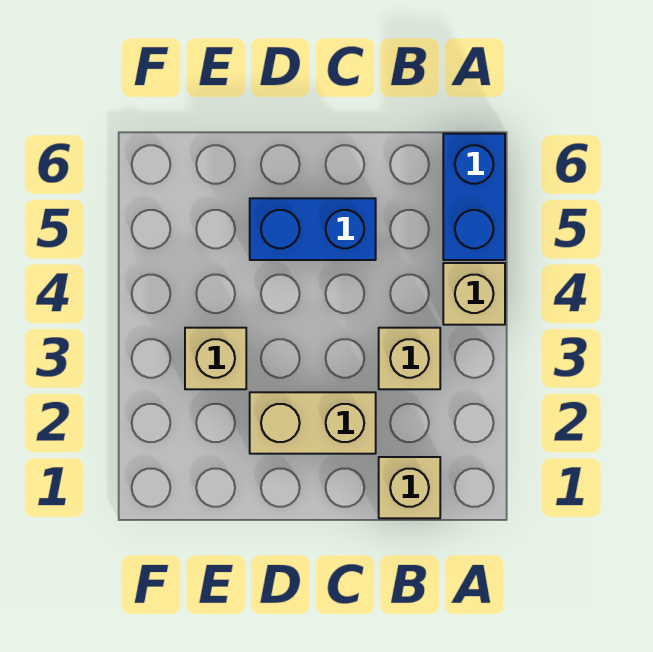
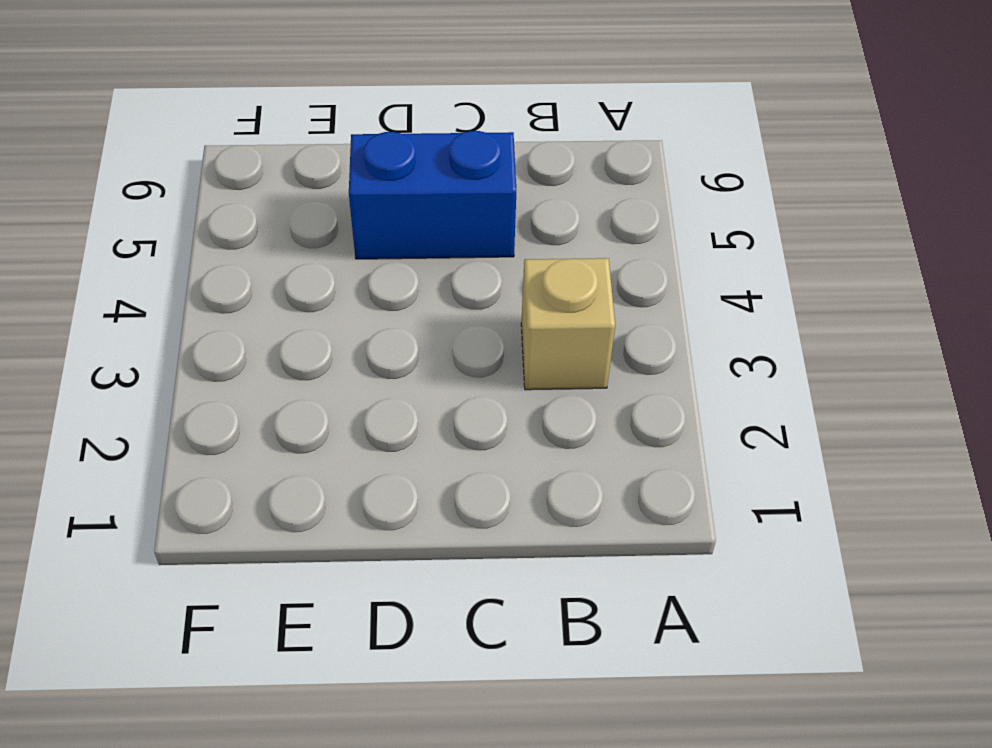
none -> tan 1x1 brick [443,263,505,325]
none -> blue 1x2 brick [443,134,505,260]

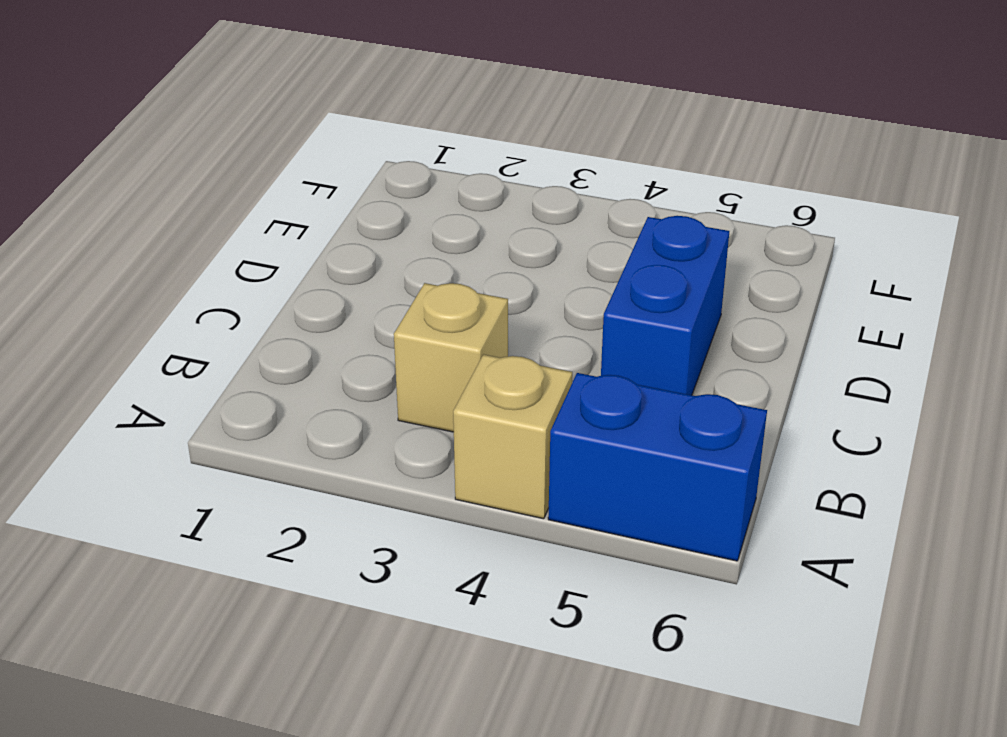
none -> tan 1x1 brick [379,457,440,518]
none -> tan 1x2 brick [250,392,376,454]

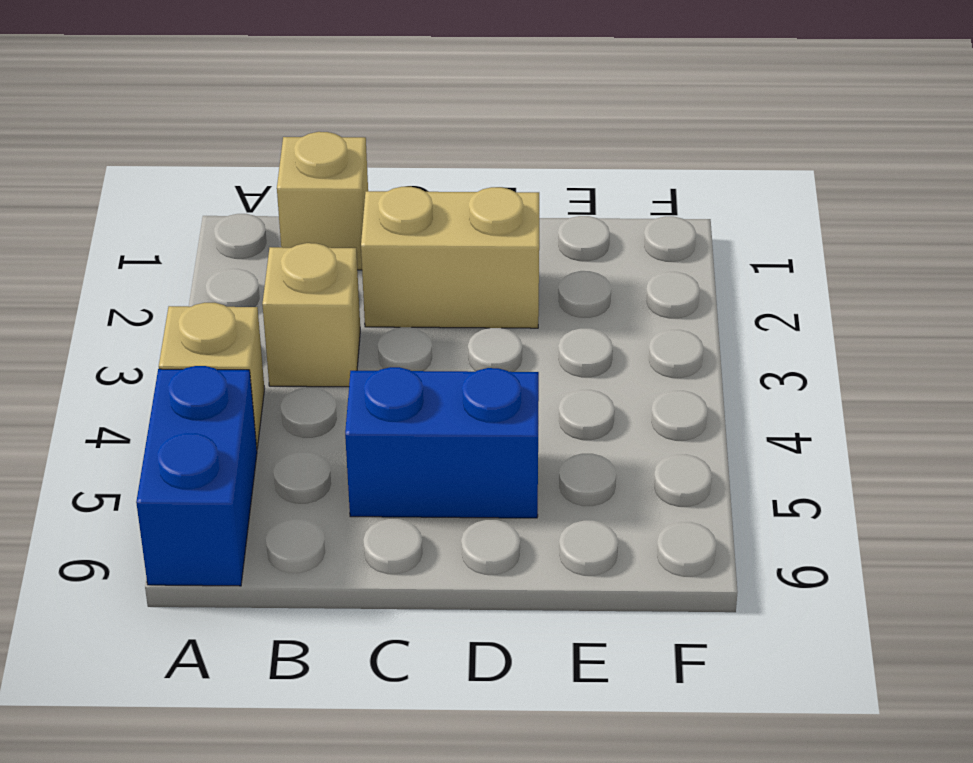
none -> tan 1x1 brick [185,328,246,389]

